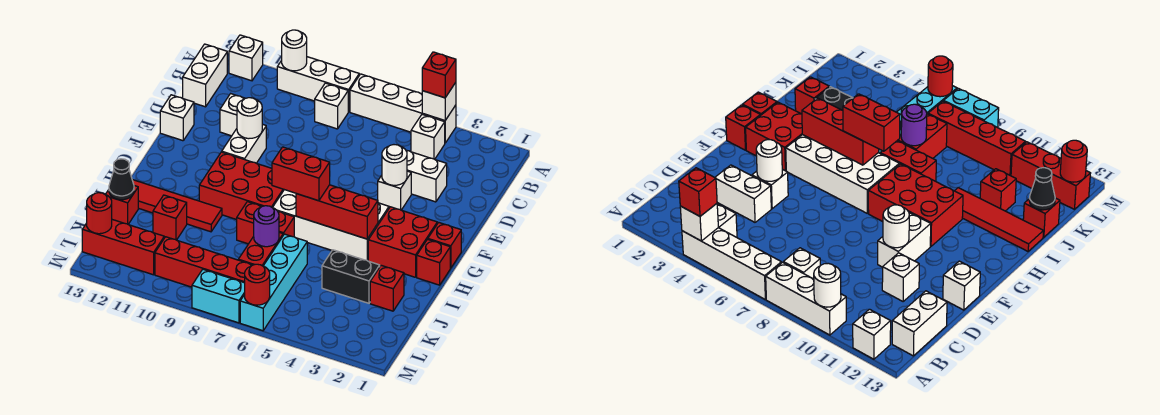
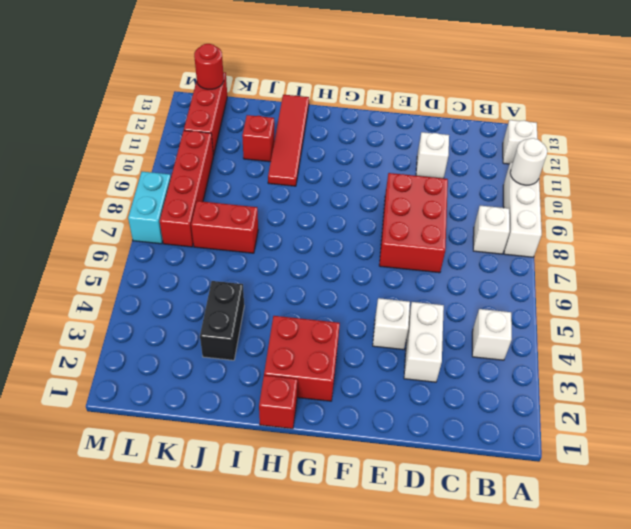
red 2x3 brick [379,173,448,273] -> red 2x3 brick moved to [199,152,284,220]
none -> white 1x4 brick [350,74,456,143]
none -> white 1x2 brick [183,44,227,107]
none -> white 1x2 brick [222,124,266,163]
none -> white 1x1 brick [160,95,194,141]

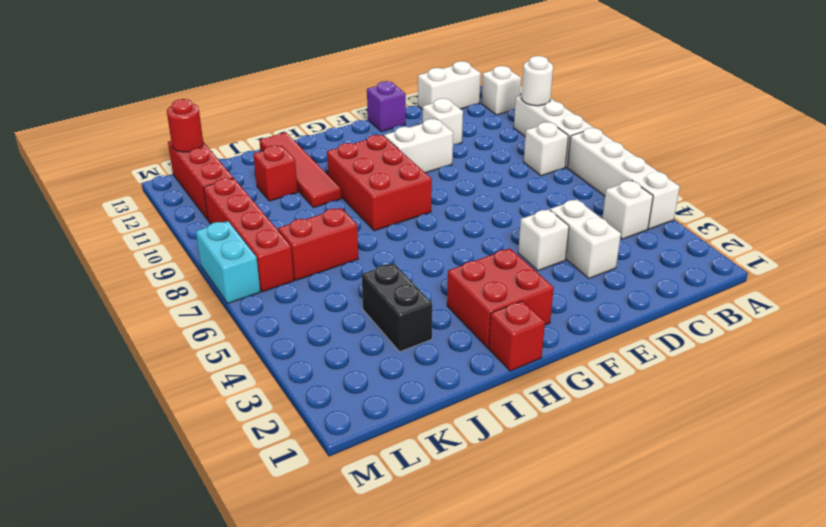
purple 1x1 brick [367,81,406,132] -> white 1x1 brick [160,95,194,141]
none -> red 1x1 brick [428,222,461,268]
none -> white 2x4 brick [273,190,389,261]
none -> red 1x2 brick [237,202,294,244]
none -> red 1x1 brick [370,265,404,311]

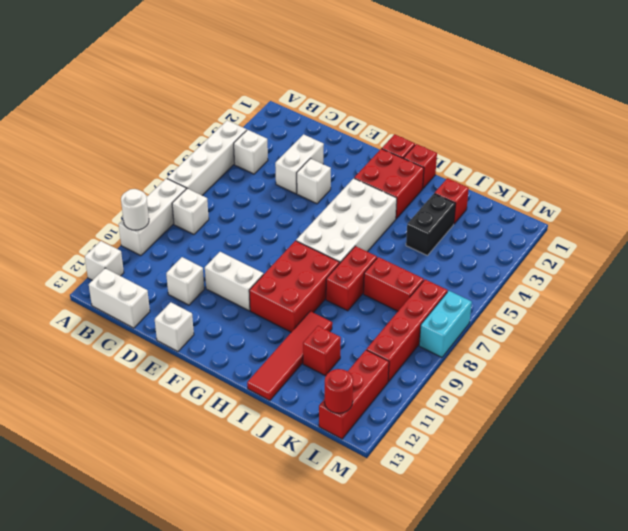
none -> cyan 1x4 brick [240,234,307,331]
none -> red 1x1 brick [105,186,138,224]
none -> white 1x1 brick [422,82,456,121]
none -> white 1x1 round brick [382,145,407,185]

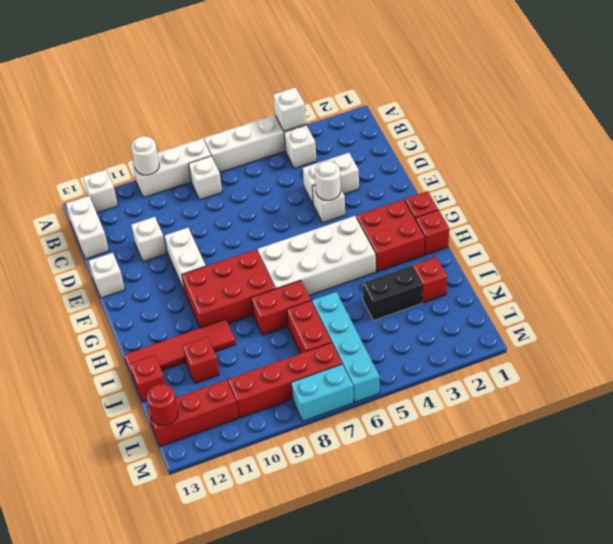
none -> white 1x1 round brick [237,98,262,139]
none -> red 1x3 brick [296,185,378,239]
none -> purple 1x1 round brick [254,206,279,247]
none -> black 1x1 cone [109,159,134,200]

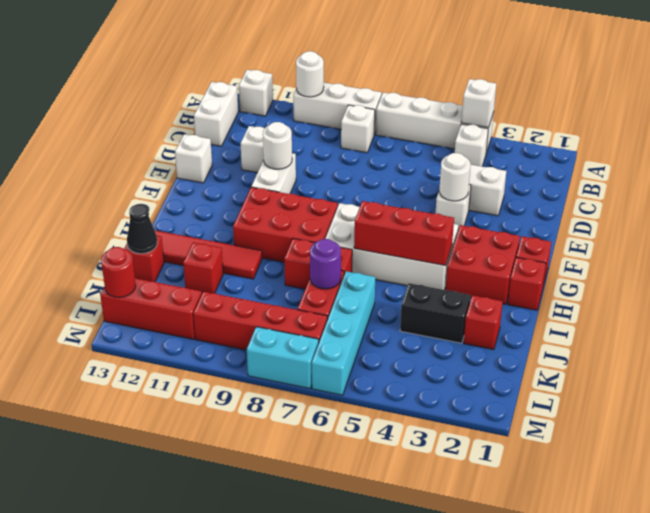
none -> red 1x1 round brick [245,264,270,305]
none -> red 1x1 brick [422,52,456,98]
none -> red 1x2 brick [272,147,330,201]

